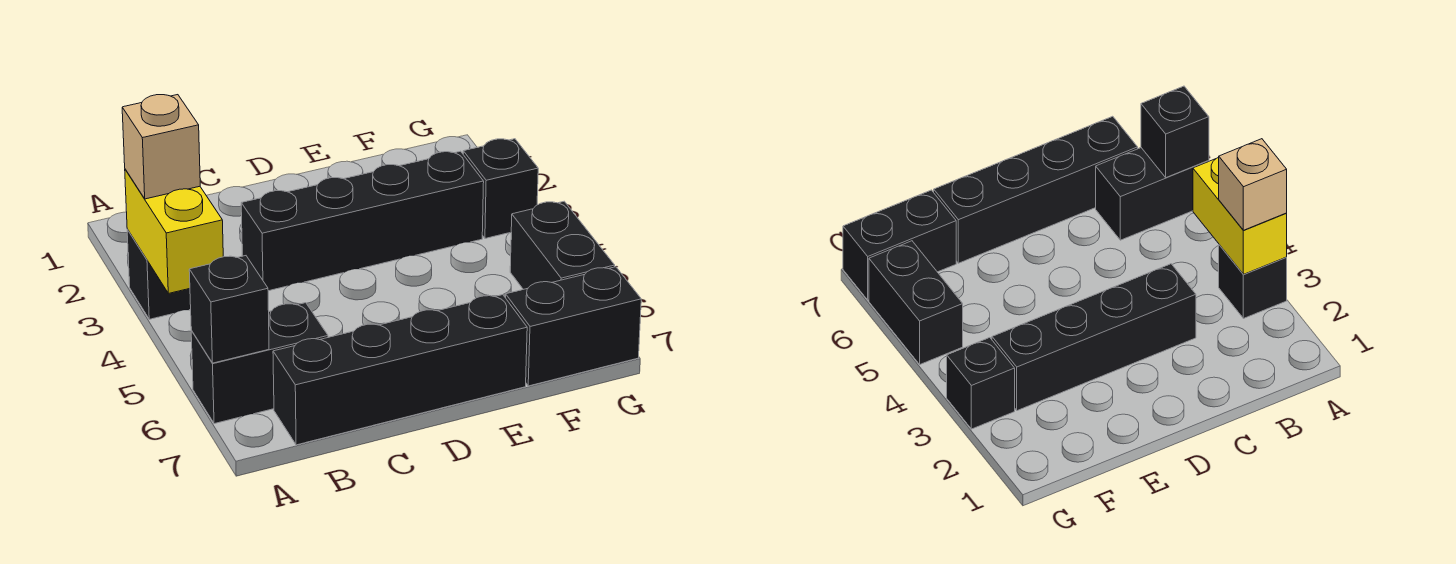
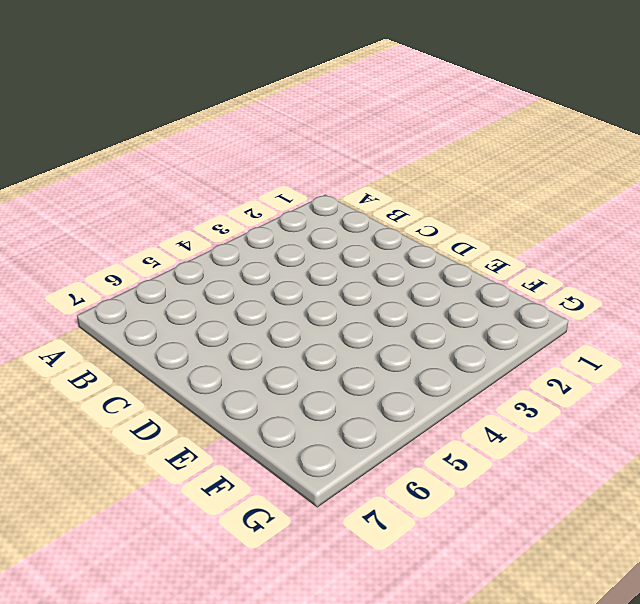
none -> black 1x1 brick [127,229,191,319]
none -> black 1x2 brick [191,303,328,424]

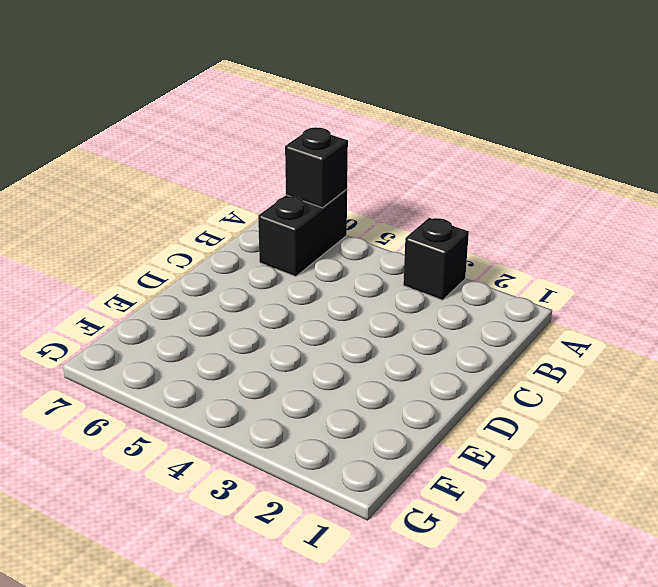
none -> black 1x4 brick [273,295,527,445]
none -> black 1x4 brick [241,151,484,291]

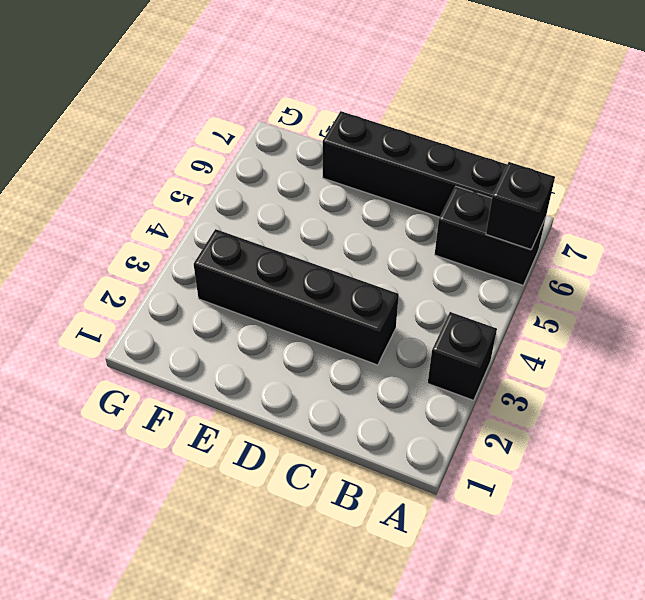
none -> black 1x2 brick [506,267,641,386]
none -> black 1x1 brick [463,139,538,238]

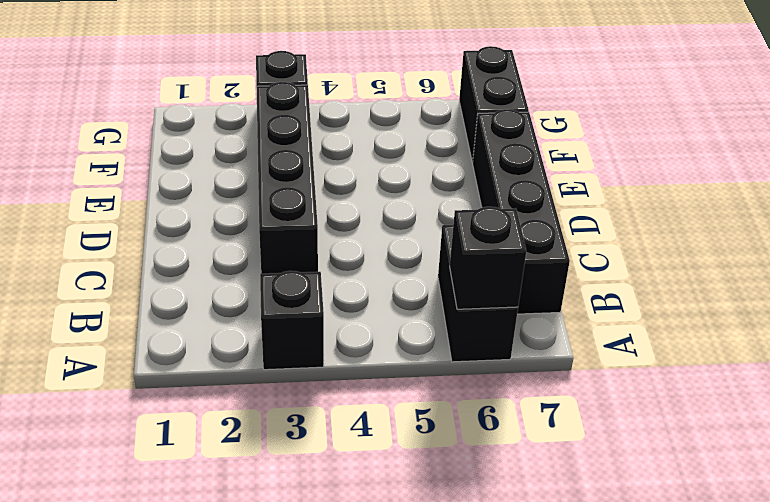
none -> black 1x2 brick [510,201,615,289]
none -> yellow 1x2 brick [125,169,223,293]

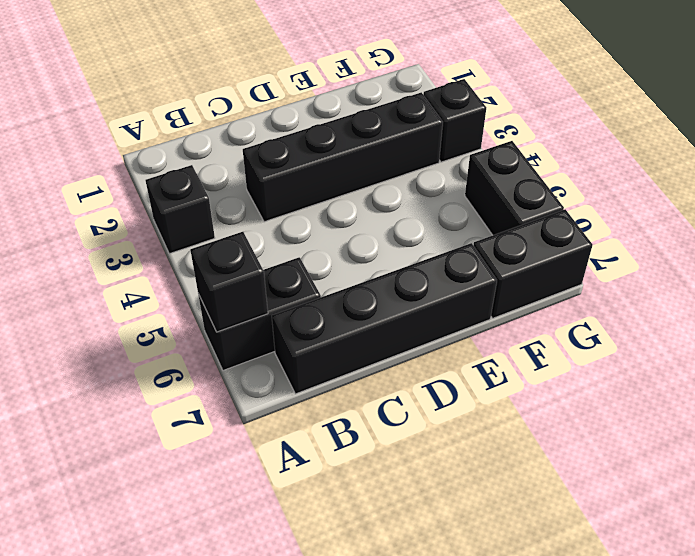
none -> yellow 1x2 brick [125,169,223,293]
none -> tan 1x1 brick [122,95,200,199]

